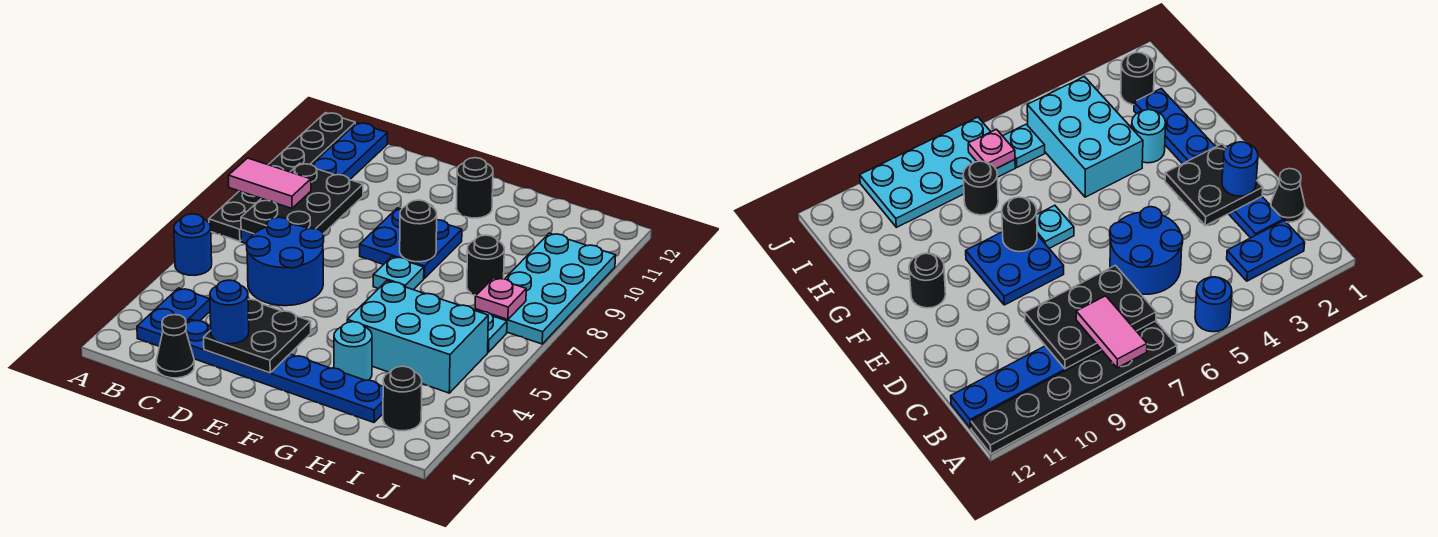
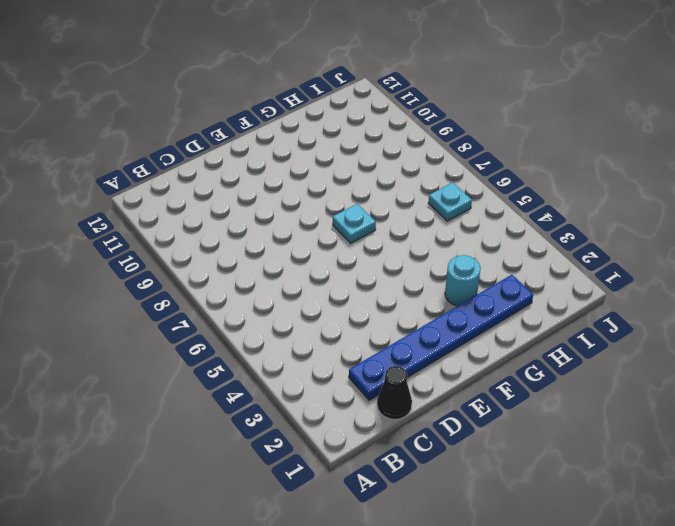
none -> blue 1x1 round brick [174,214,212,275]
none -> black 1x6 plate [209,113,355,241]
none -> blue 1x2 plate [137,288,210,346]

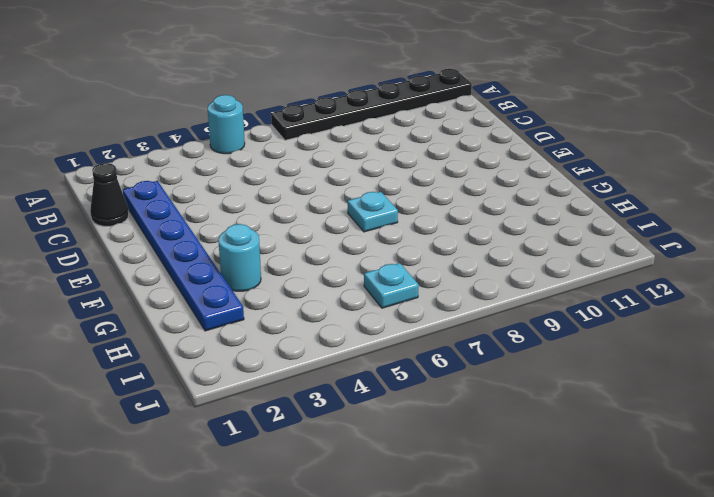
cyan 1x1 round brick [208,95,245,154] -> blue 1x1 round brick [174,214,212,275]
none -> blue 1x2 plate [137,288,210,346]
none -> blue 1x6 plate [241,123,387,244]
none -> blue 2x2 round brick [247,217,324,306]

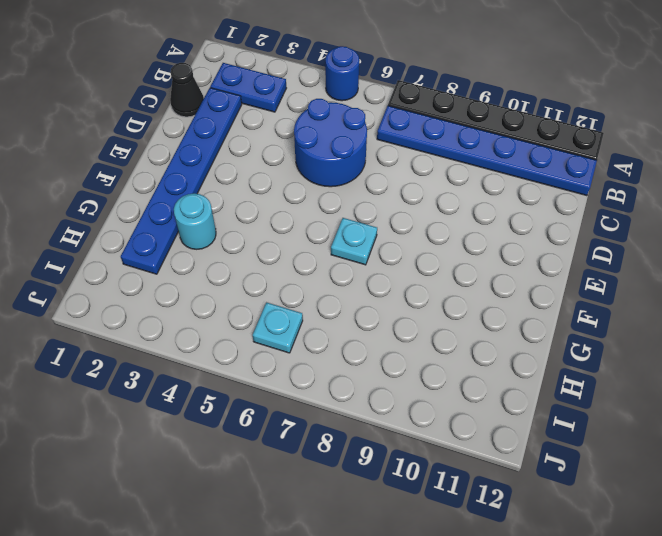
none -> blue 2x2 plate [360,208,462,278]
none -> black 1x1 round brick [456,158,493,218]
none -> cyan 2x3 brick [347,281,488,393]

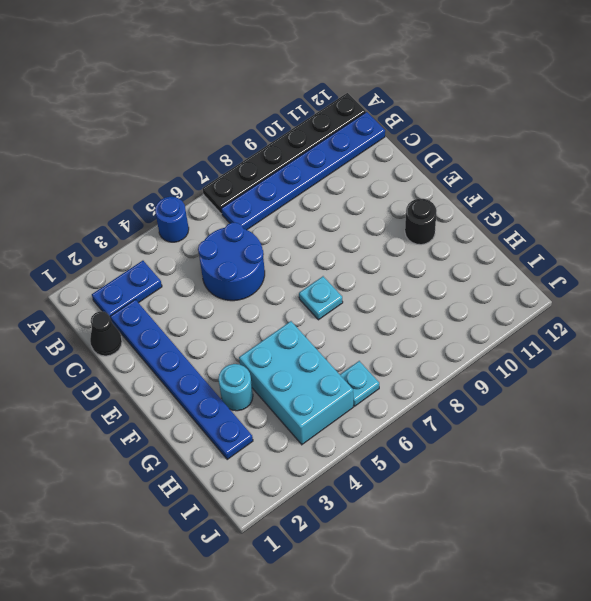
none -> blue 2x2 plate [360,208,462,278]
none -> black 1x1 round brick [467,235,504,296]
none -> black 1x1 round brick [383,366,422,431]

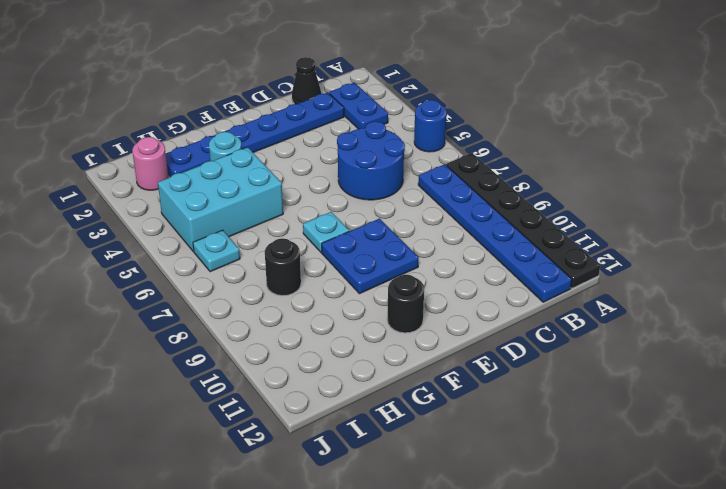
pink 1x1 round brick [132,137,168,190] -> black 1x1 round brick [383,366,422,431]
none -> cyan 2x4 plate [475,233,616,344]
none -> black 2x3 plate [241,163,363,234]
none -> black 2x2 plate [204,299,311,373]

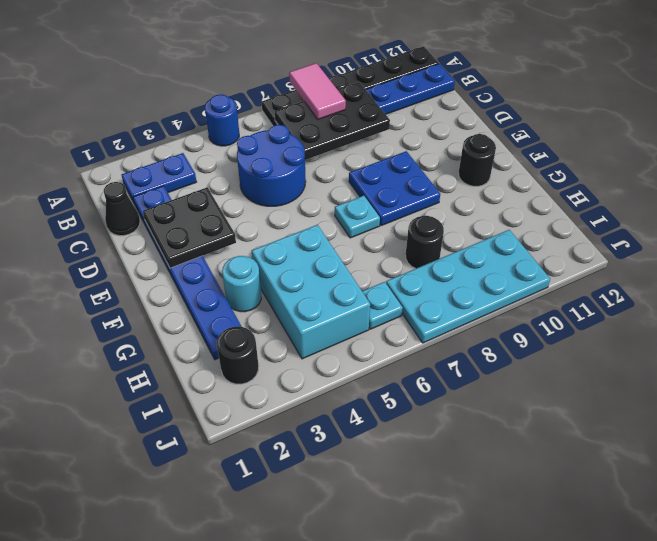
none -> black 1x1 round brick [400,200,437,262]
none -> pink 1x1 plate [475,278,526,320]
none -> blue 1x1 round brick [210,280,249,344]

